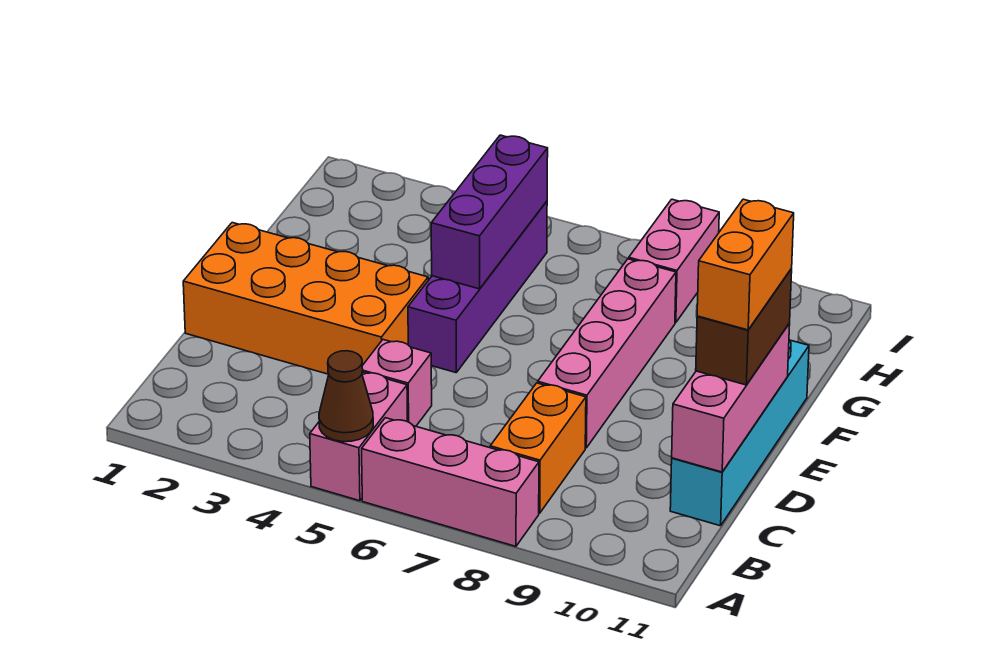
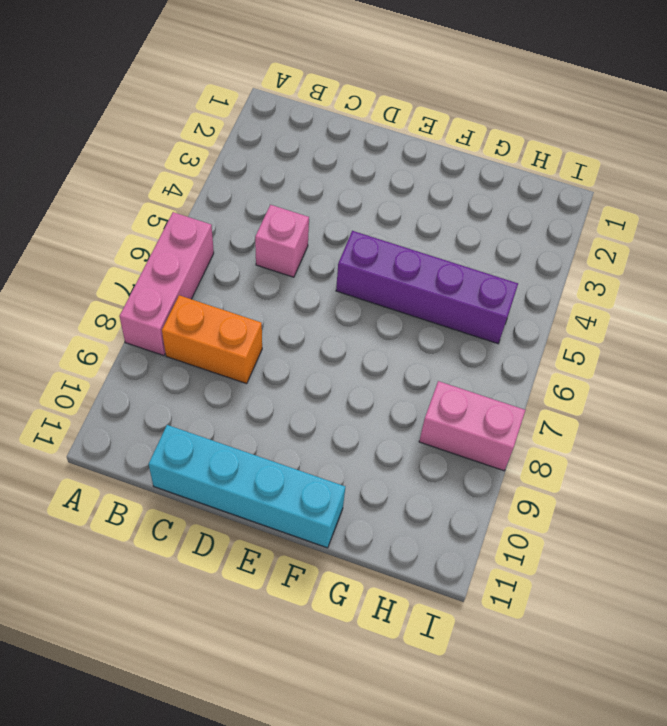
none -> pink 1x2 brick [310,372,408,501]
none -> orange 2x4 brick [183,223,428,374]
none -> pink 1x4 brick [538,259,676,448]

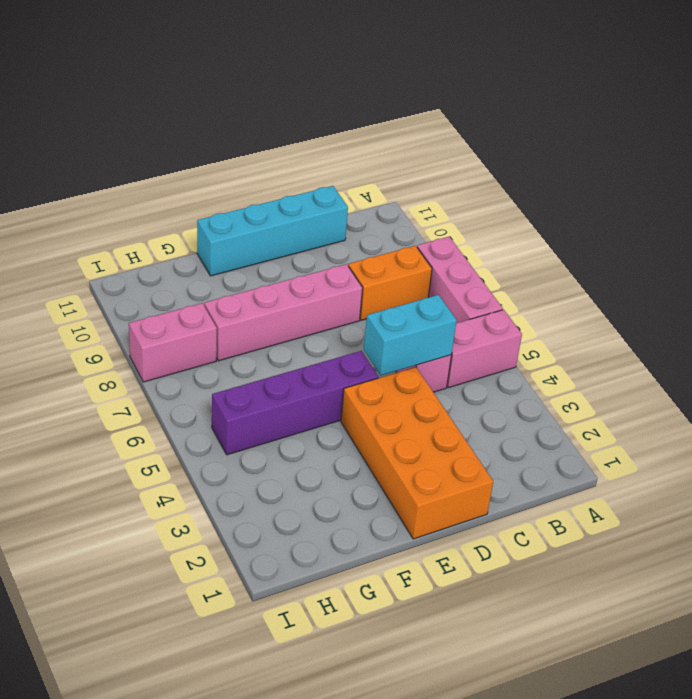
cyan 1x2 brick [364,295,457,376] -> none
none -> brown 1x1 cone [319,351,373,442]
none -> pink 1x3 brick [672,323,790,472]
none -> purple 1x3 brick [431,135,548,289]

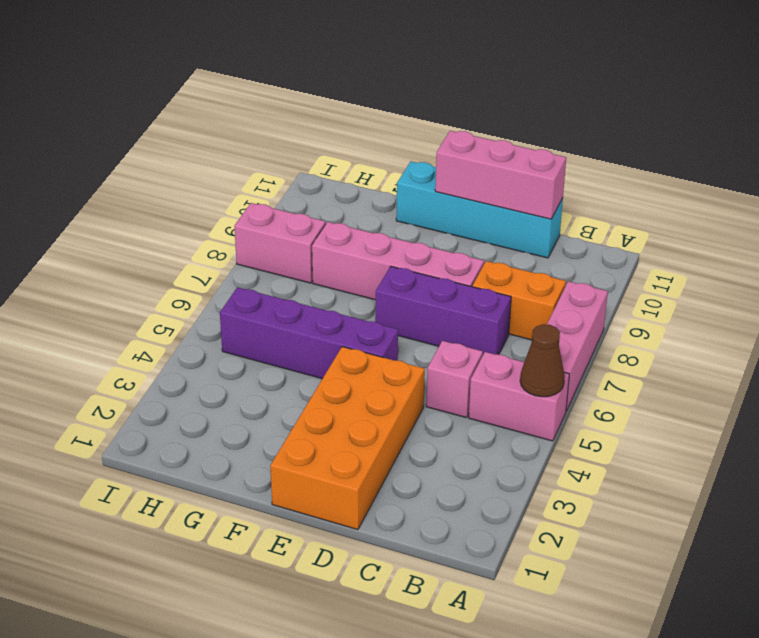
purple 1x3 brick [375,266,511,355] -> purple 1x3 brick moved to [431,135,548,289]
none -> brown 1x2 brick [696,269,792,385]
none -> orange 1x2 brick [697,199,794,330]

